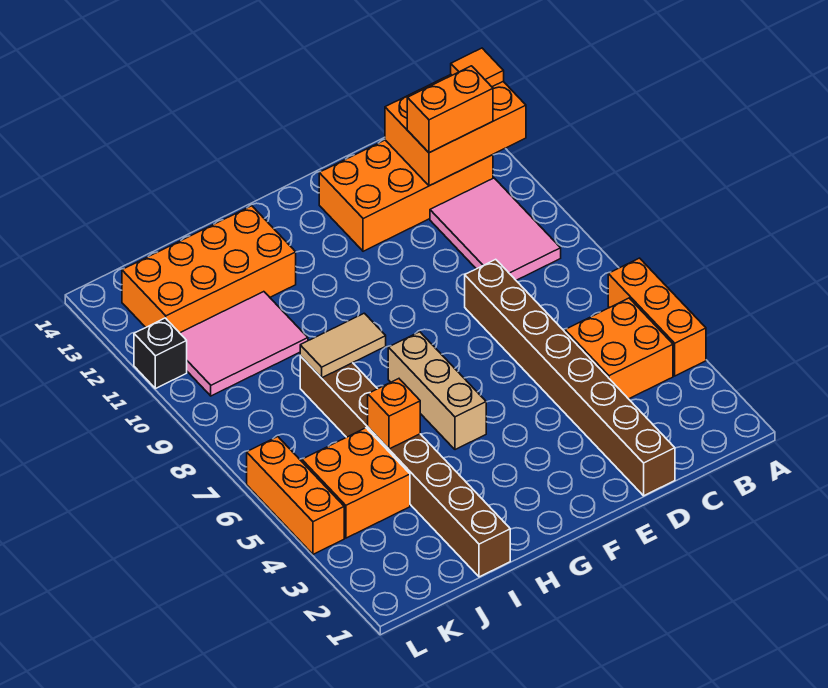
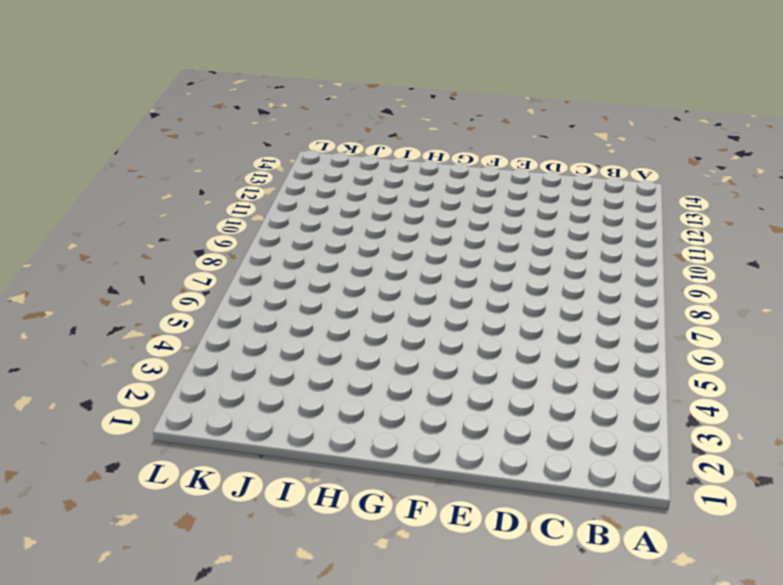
none -> orange 1x3 brick [608,258,706,376]
none -> orange 2x2 brick [565,298,673,399]
none -> pink 2x3 tile [430,178,561,280]

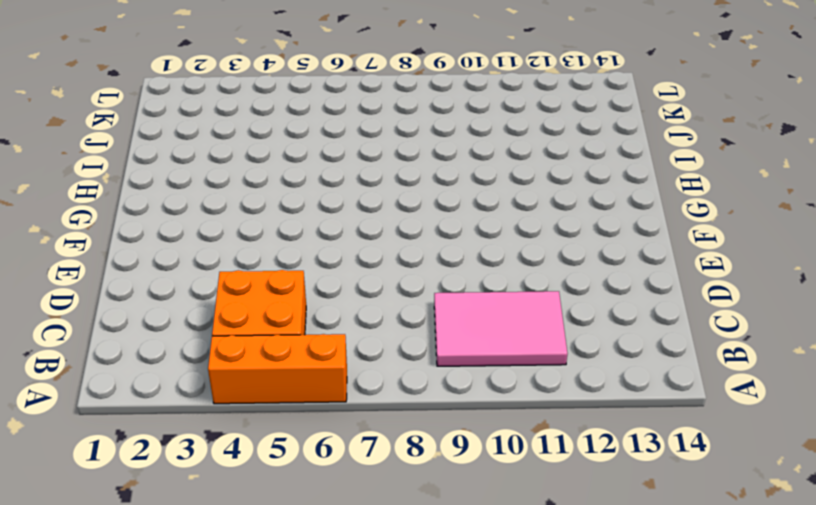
none -> orange 2x4 brick [319,140,493,251]
none -> brown 1x8 brick [465,259,675,496]
none -> tan 1x3 brick [388,332,486,450]

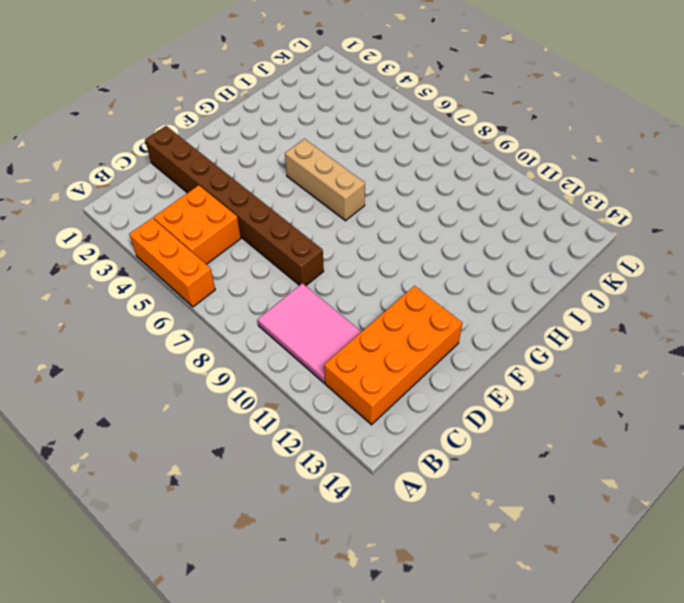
none -> orange 2x4 brick [122,206,296,333]
none -> brown 1x8 brick [300,356,510,577]
none -> pink 2x3 tile [180,292,308,396]

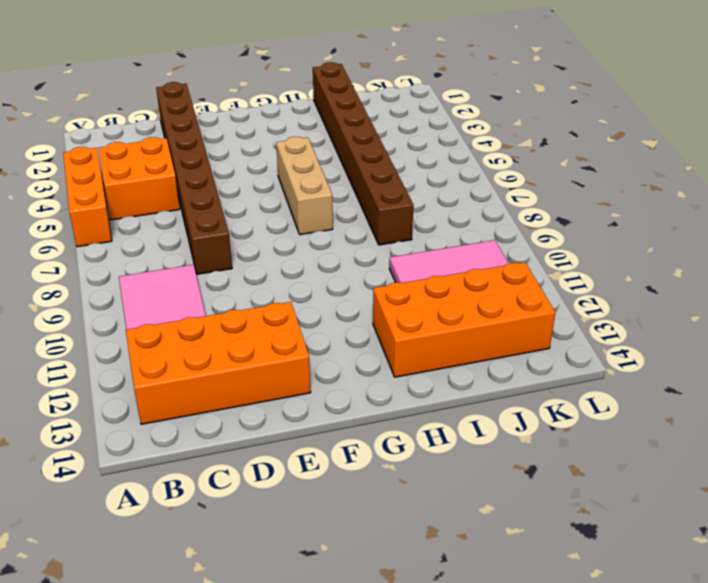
none -> orange 2x2 brick [302,428,410,538]
none -> orange 1x3 brick [247,437,344,554]
none -> black 1x1 brick [134,318,187,389]

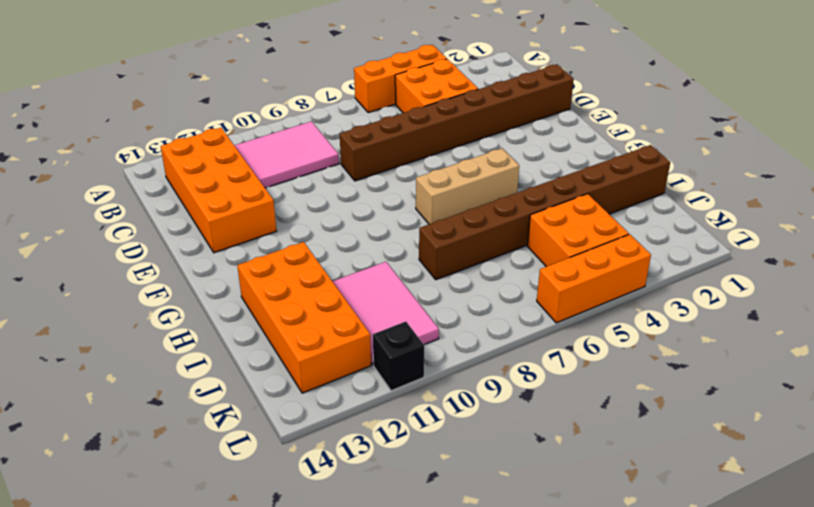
none -> orange 2x3 brick [385,75,526,186]
none -> tan 1x2 tile [300,313,386,378]
none -> orange 1x1 brick [368,379,420,449]

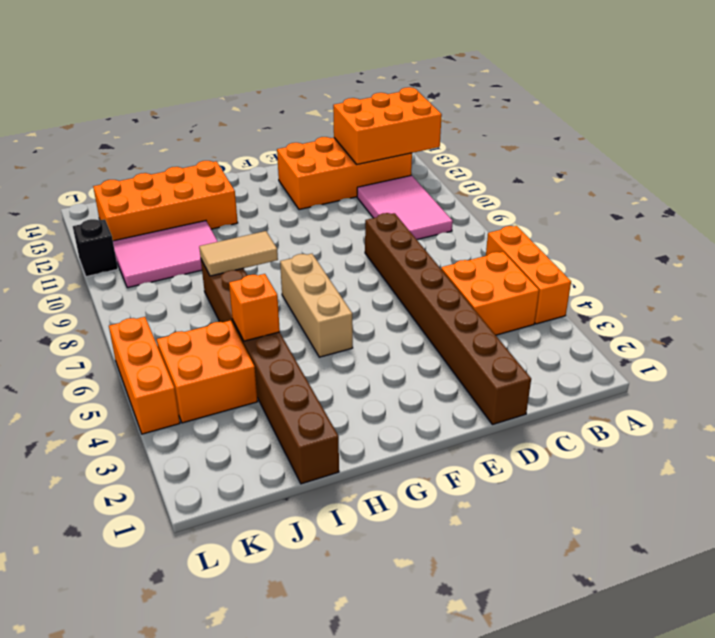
none -> orange 1x1 tile [451,48,504,87]
none -> orange 1x2 brick [407,66,493,153]

